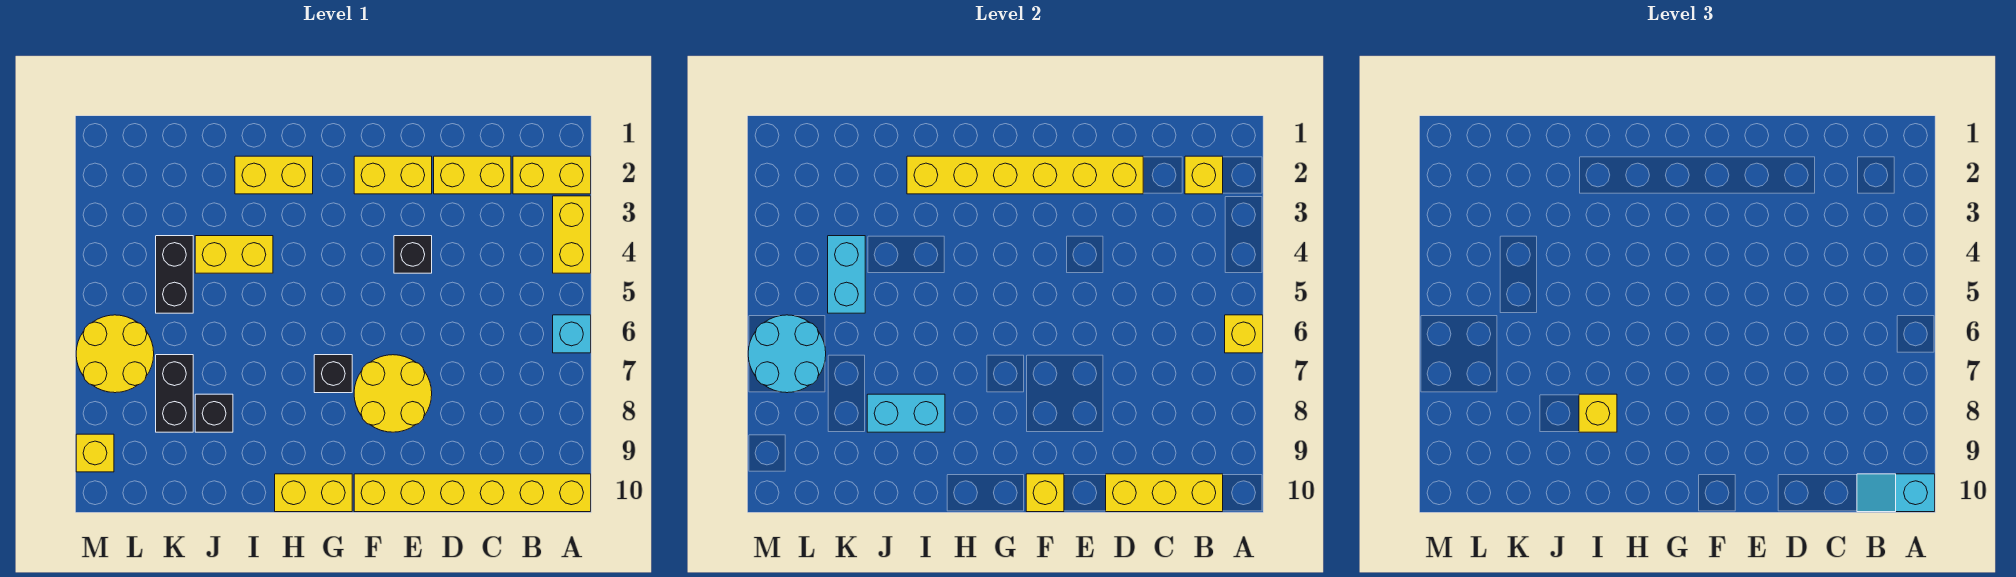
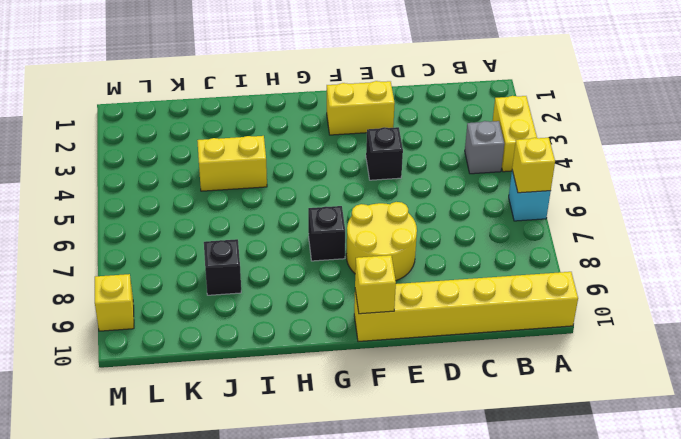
grey 1x1 brick [465,121,504,174] -> none
none -> yellow 1x2 brick [513,156,591,194]
none -> yellow 1x2 brick [434,156,511,194]
none -> yellow 1x2 brick [275,474,352,512]

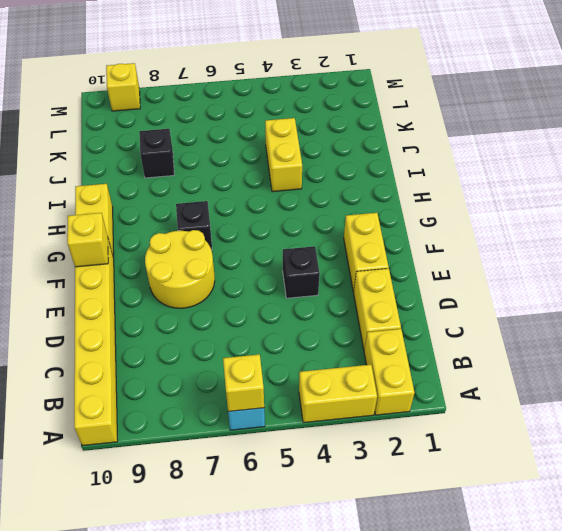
none -> yellow 1x2 brick [235,156,313,194]
none -> black 1x2 brick [156,236,193,313]
none -> black 1x2 brick [156,355,193,432]

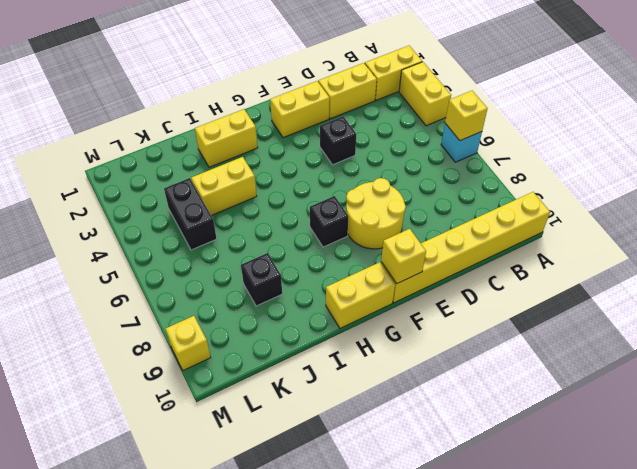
none -> black 1x2 brick [156,355,193,432]
none -> yellow 2x2 round brick [76,315,154,393]
none -> yellow 1x1 brick [1185,156,1223,194]

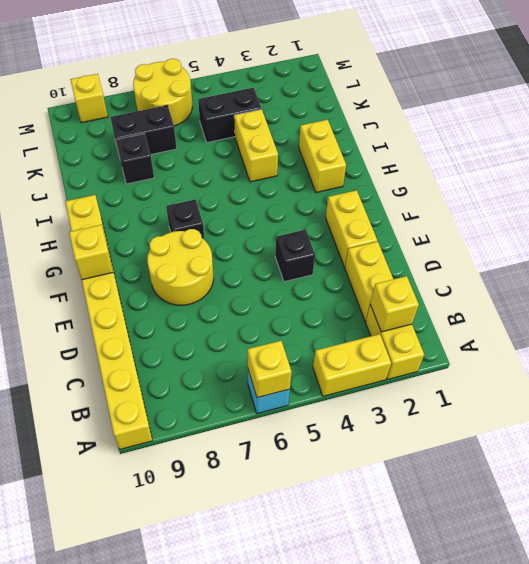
none -> yellow 1x3 brick [1106,474,1223,512]
none -> yellow 1x6 brick [907,156,1143,194]
none -> cyan 1x2 brick [867,394,945,432]

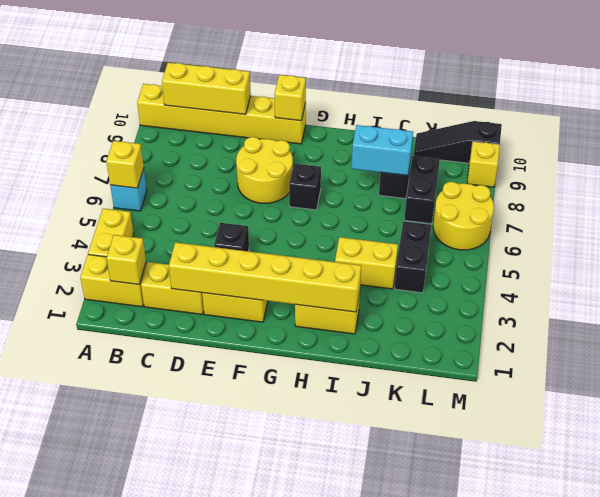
black 1x3 slope [414,121,502,163] -> none
none -> yellow 1x2 brick [275,474,352,512]
none -> cyan 1x2 brick [828,236,865,313]
none -> cyan 2x2 round brick [748,315,826,393]

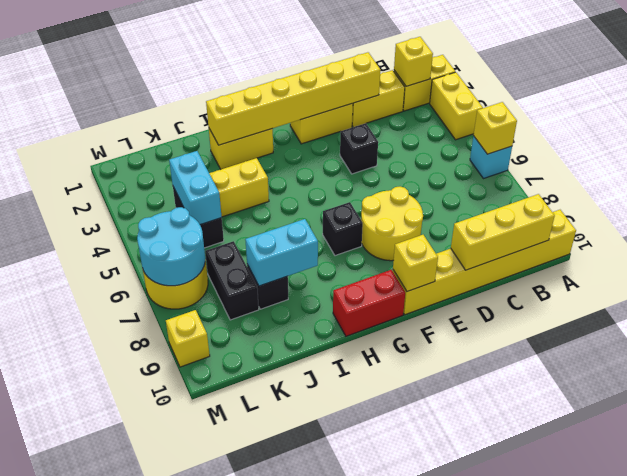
red 1x2 brick [333,270,405,336] -> yellow 1x2 brick [275,474,352,512]
none -> cyan 1x2 slope [1857,474,1935,512]
none -> yellow 1x1 brick [1579,394,1617,432]

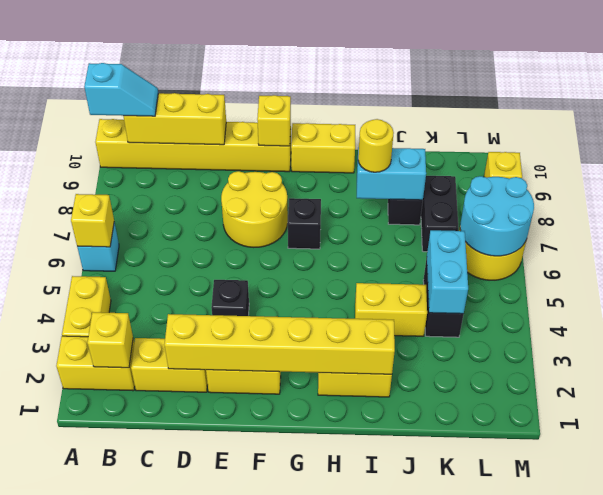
yellow 1x1 round brick [358,119,394,172] -> yellow 1x1 brick [1579,394,1617,432]

